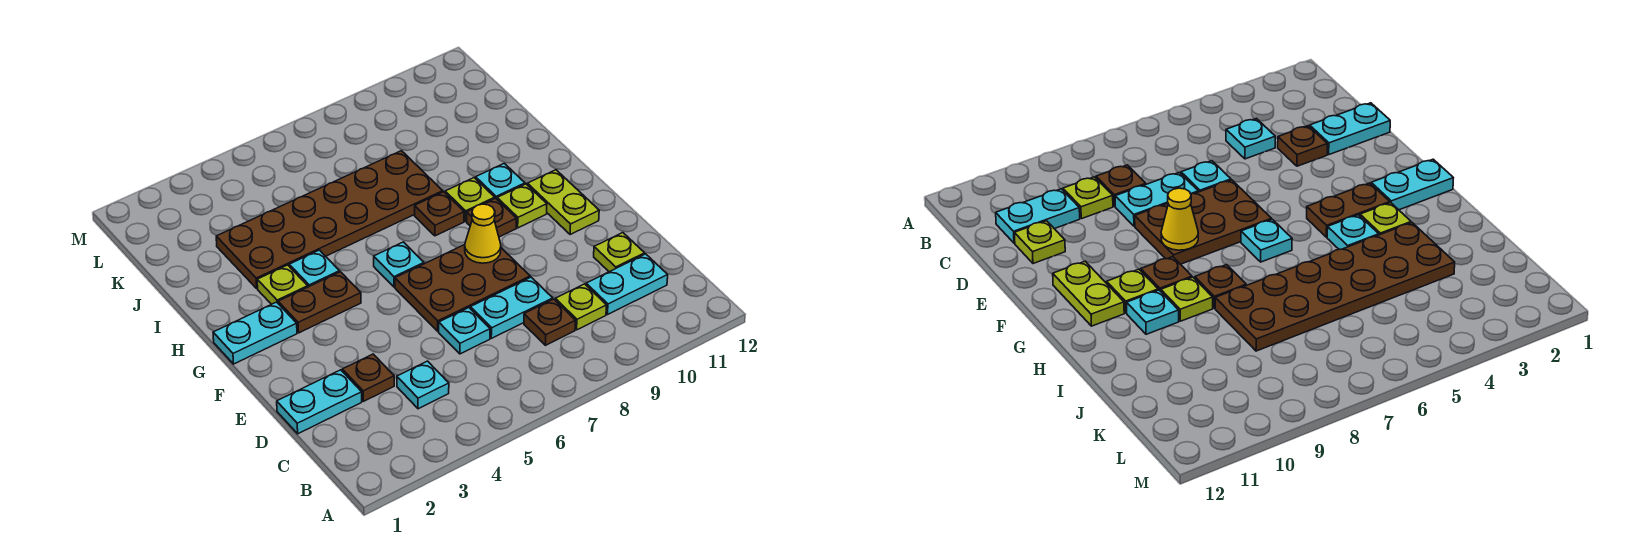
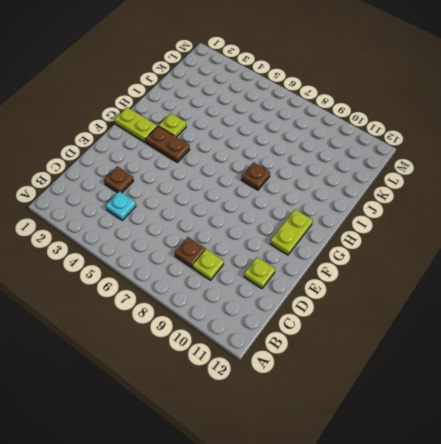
lime 1x2 plate [114,107,157,142] -> cyan 1x2 plate [213,302,297,364]
none -> cyan 1x2 plate [586,254,668,314]
none -> cyan 1x2 plate [277,370,362,434]
none -> cyan 1x1 plate [439,308,490,354]

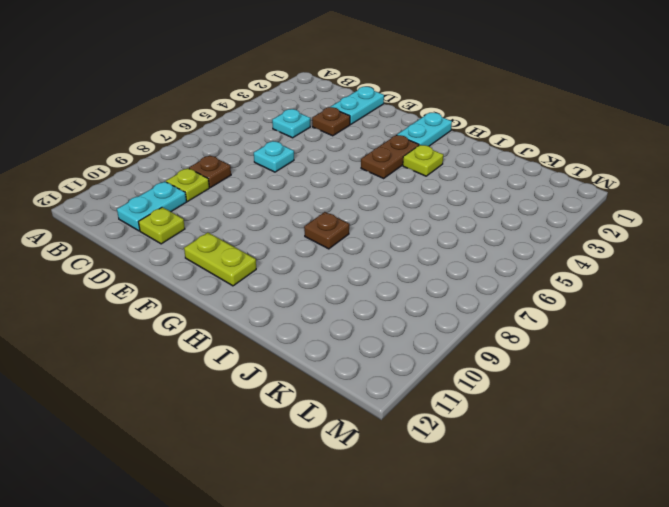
none -> cyan 1x2 plate [470,277,553,338]
none -> brown 2x3 plate [395,245,530,331]
none -> cyan 1x1 plate [374,242,424,287]

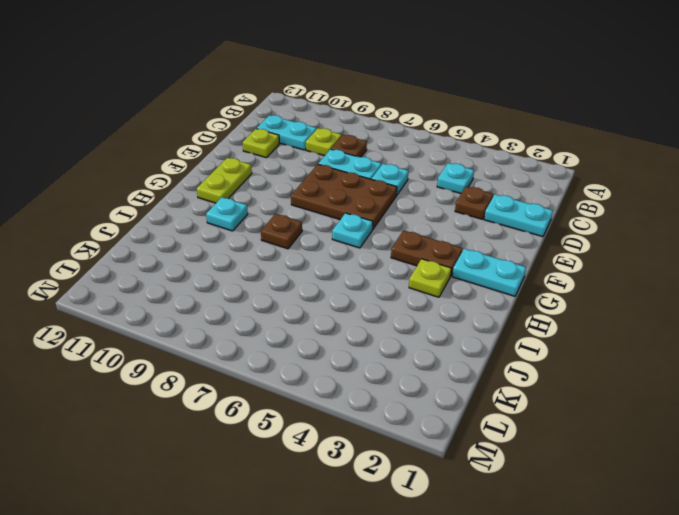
none -> brown 1x1 plate [467,198,517,237]
none -> lime 1x1 plate [497,184,547,228]
none -> cyan 1x1 plate [289,250,340,287]

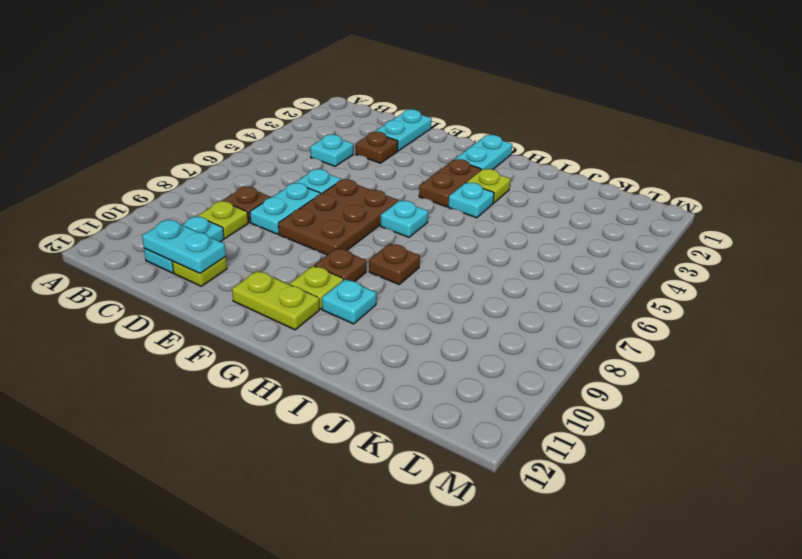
cyan 1x2 plate [142,220,226,274] -> none
none -> lime 1x1 plate [445,178,495,221]
none -> brown 2x6 plate [216,151,443,288]
none -> yellow 1x1 cone [465,204,501,263]

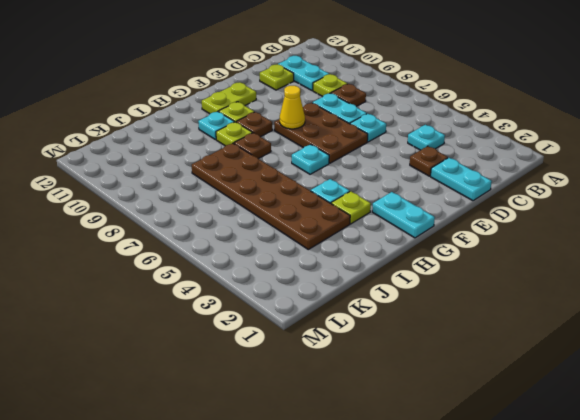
none -> brown 1x2 plate [278,272,361,333]

